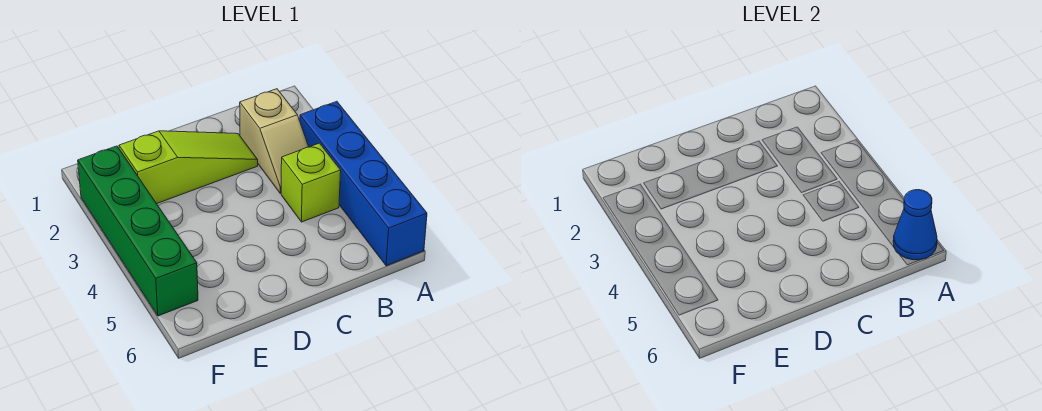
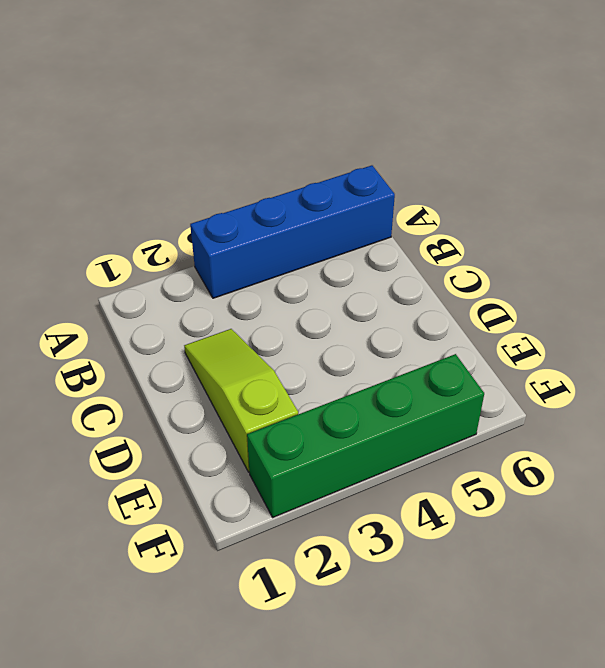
none -> tan 1x2 slope [240,89,309,193]
none -> lime 1x1 brick [281,143,341,222]

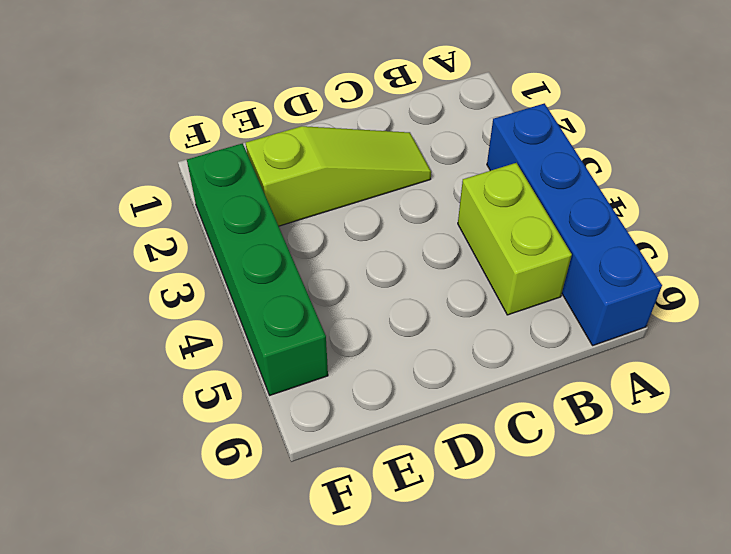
lime 1x2 brick [458,163,572,315] -> lime 1x1 brick [281,143,341,222]
none -> tan 1x2 slope [240,89,309,193]
none -> blue 1x1 cone [893,190,937,260]

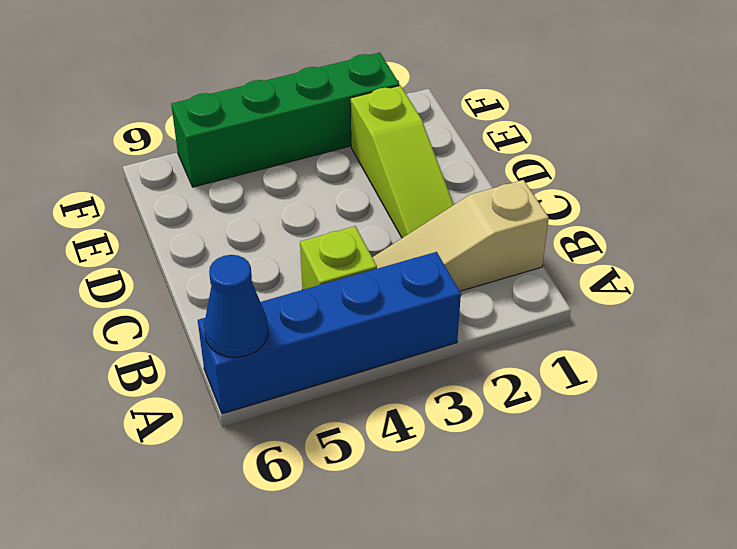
tan 1x3 slope [372,180,549,291] -> tan 1x2 slope [240,89,309,193]

